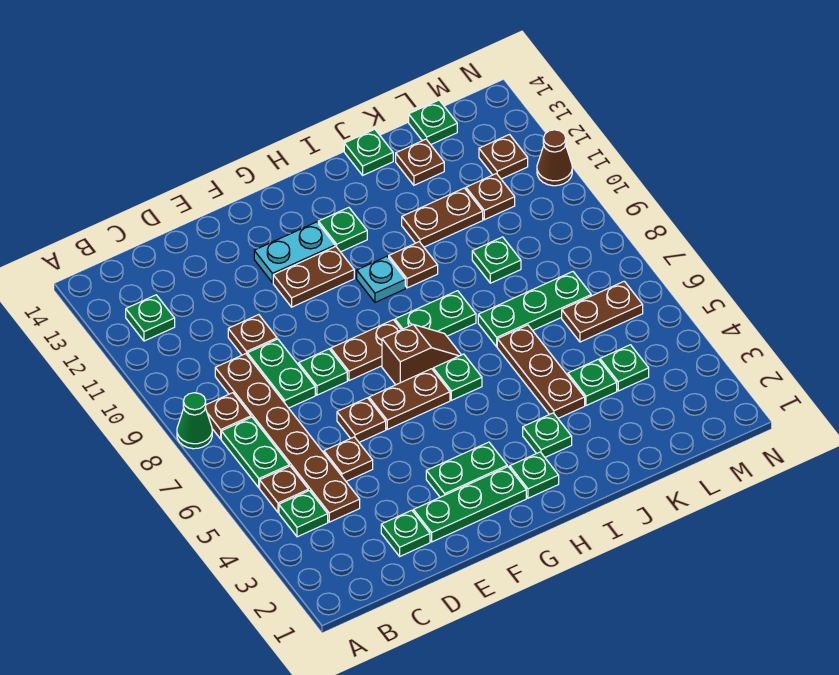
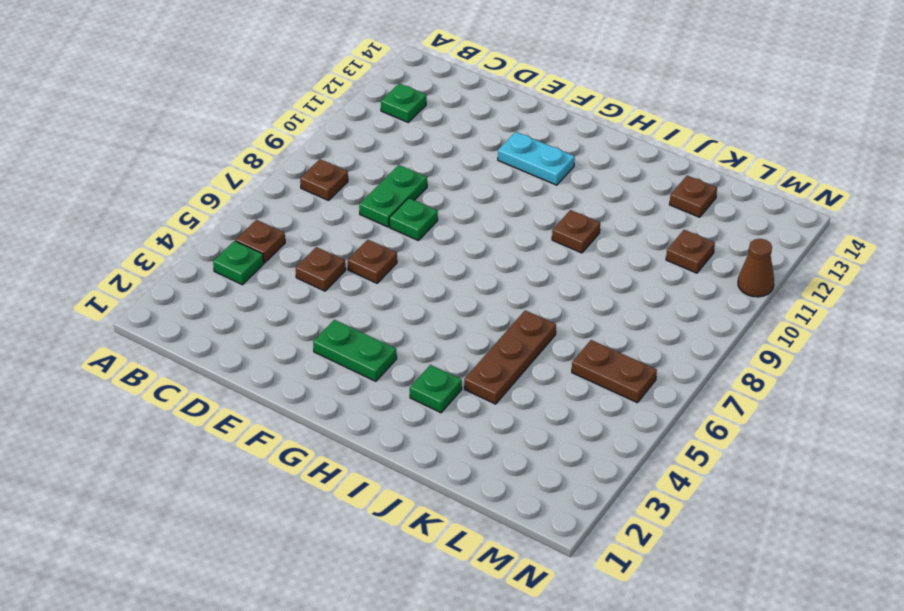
none -> green 1x1 cone [177,393,212,449]
none -> green 1x2 plate [221,417,289,488]
none -> brown 1x6 plate [215,354,360,522]
none -> green 1x1 plate [381,510,430,556]

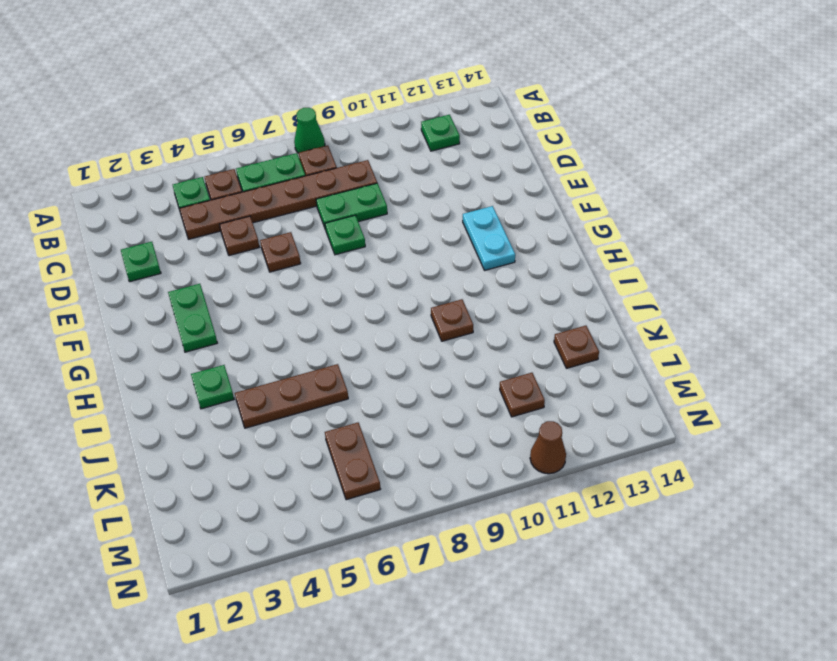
none -> brown 1x1 plate [228,315,277,355]
none -> green 1x3 plate [413,467,526,542]
none -> brown 1x2 plate [369,369,450,429]
none -> brown 1x2 plate [331,320,401,381]

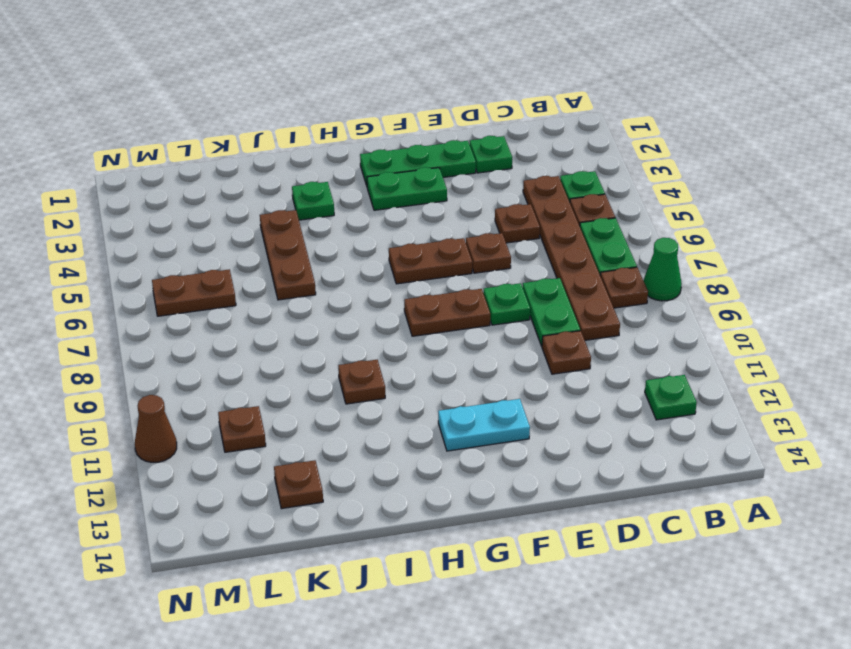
none -> brown 1x2 plate [273,246,354,307]
none -> brown 1x2 slope [382,325,461,385]
none -> green 1x1 plate [510,452,559,498]
none -> green 1x1 plate [433,354,482,400]

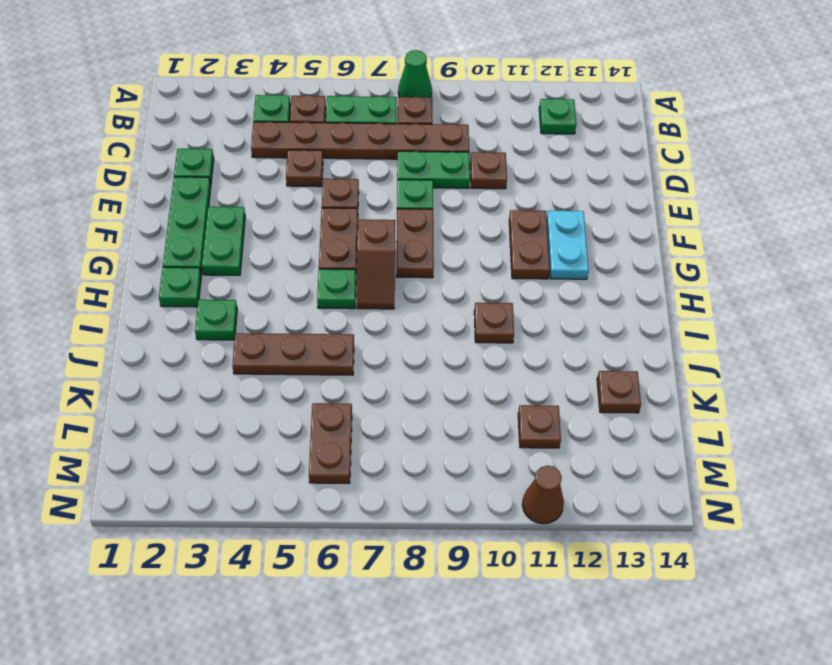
none -> green 1x2 plate [395,291,476,336]
none -> cyan 1x1 plate [357,256,405,302]
none -> green 1x1 plate [318,207,367,252]
none -> green 1x3 plate [478,272,591,347]

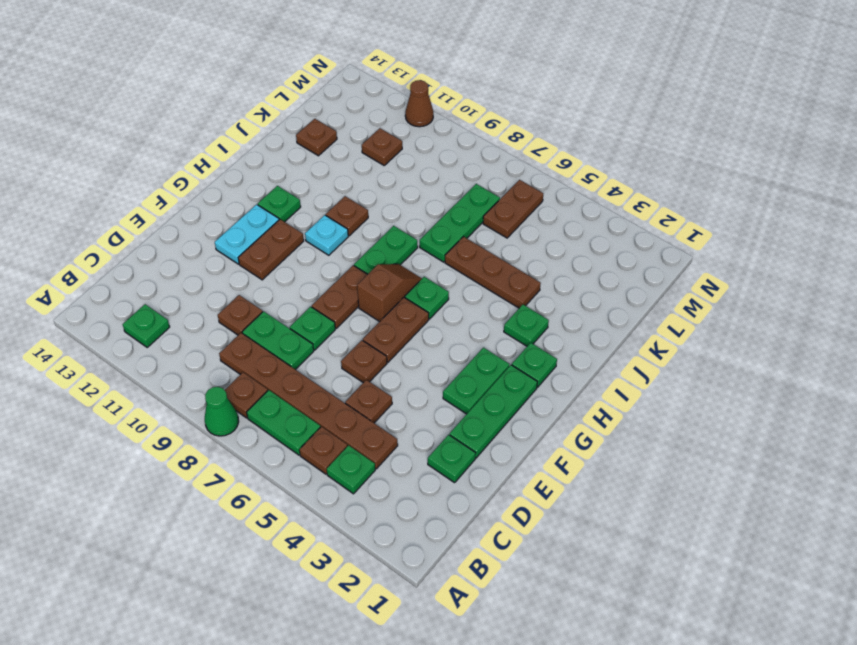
none -> brown 1x2 plate [402,188,483,247]
none -> green 1x1 plate [344,129,393,175]
none -> green 1x1 plate [568,359,617,406]
none -> green 1x1 plate [472,237,521,283]

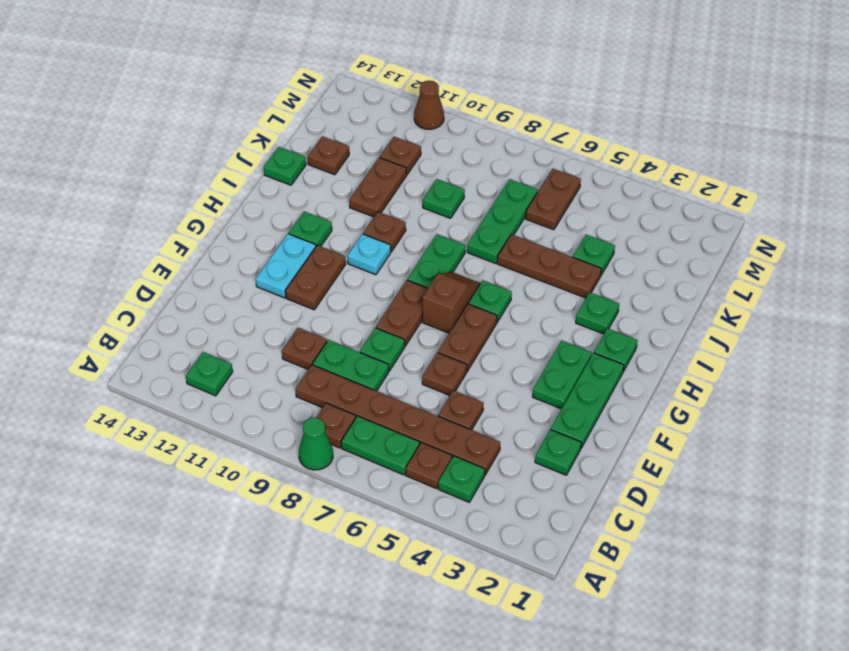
none -> green 1x1 plate [600,345,649,391]
none -> green 1x1 plate [409,100,457,145]
none -> brown 1x1 plate [479,135,528,179]

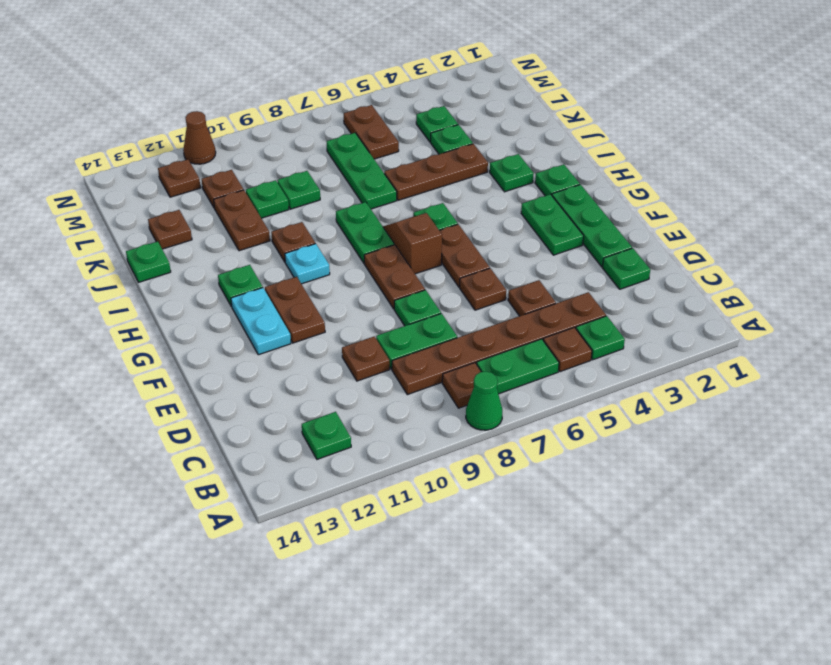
green 1x1 plate [246,180,289,218] -> green 1x1 plate moved to [409,100,457,145]

